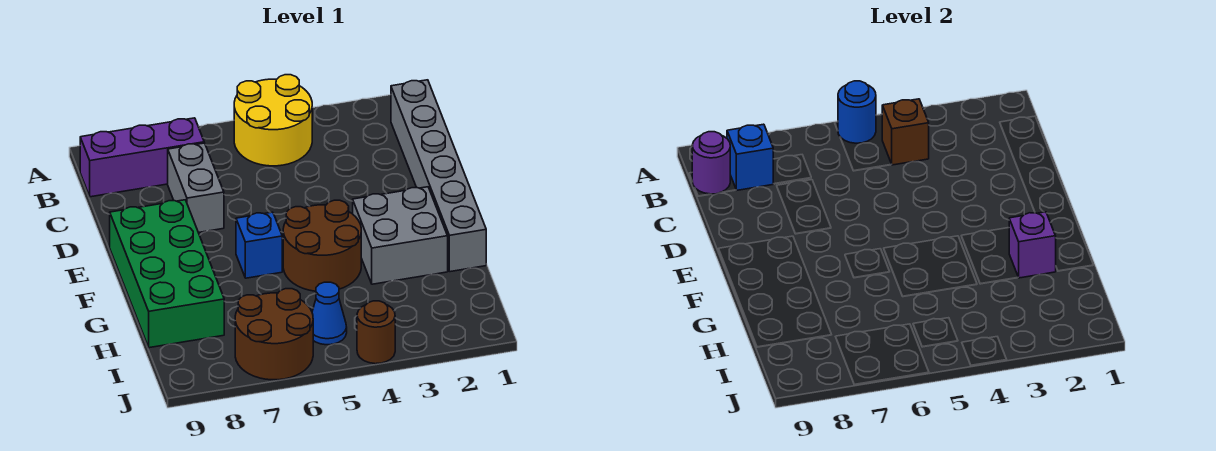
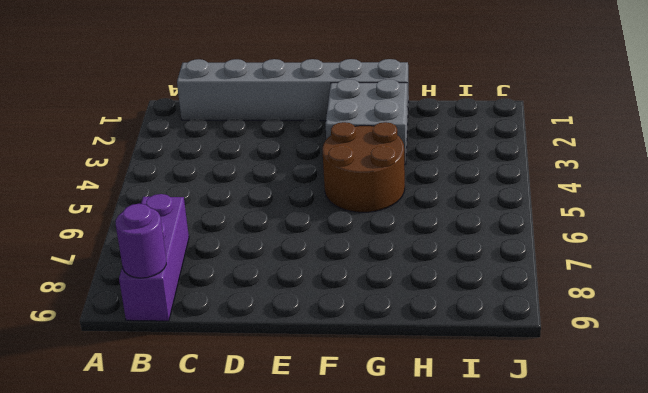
none -> yellow 2x2 round brick [234,75,312,166]
none -> grey 1x2 brick [168,143,224,233]
none -> green 2x4 brick [110,200,224,348]

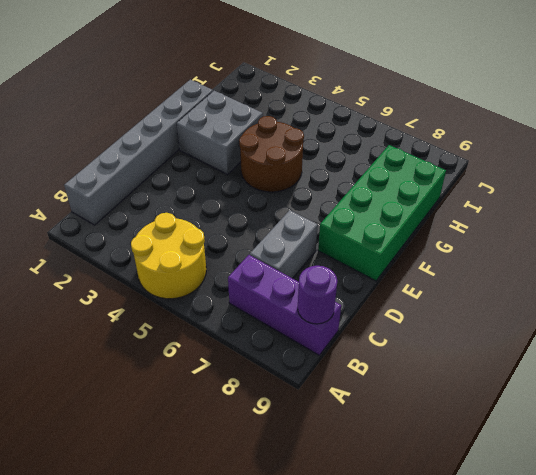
none -> blue 1x1 brick [236,212,282,278]
none -> blue 1x1 cone [312,282,347,345]
none -> brown 2x2 round brick [235,289,313,380]

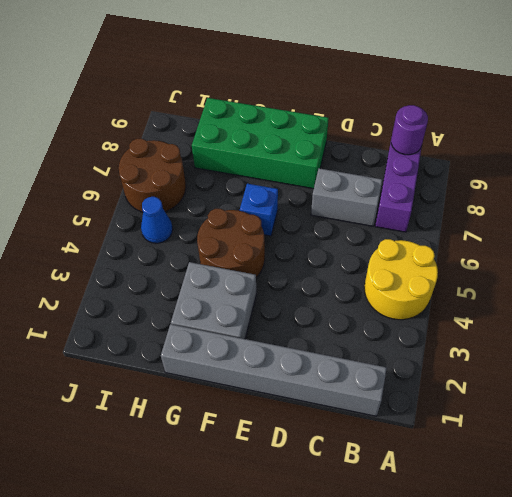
none -> brown 1x1 round brick [357,301,395,364]
none -> blue 1x1 round brick [838,81,876,143]
none -> brown 1x1 brick [882,99,929,165]

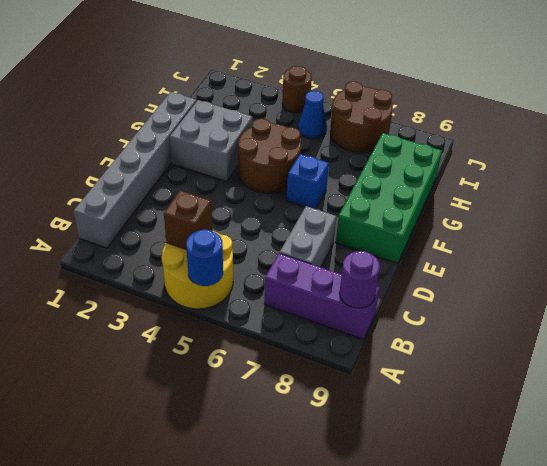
none -> blue 1x1 brick [727,124,773,190]
none -> purple 1x1 brick [1009,212,1056,278]

